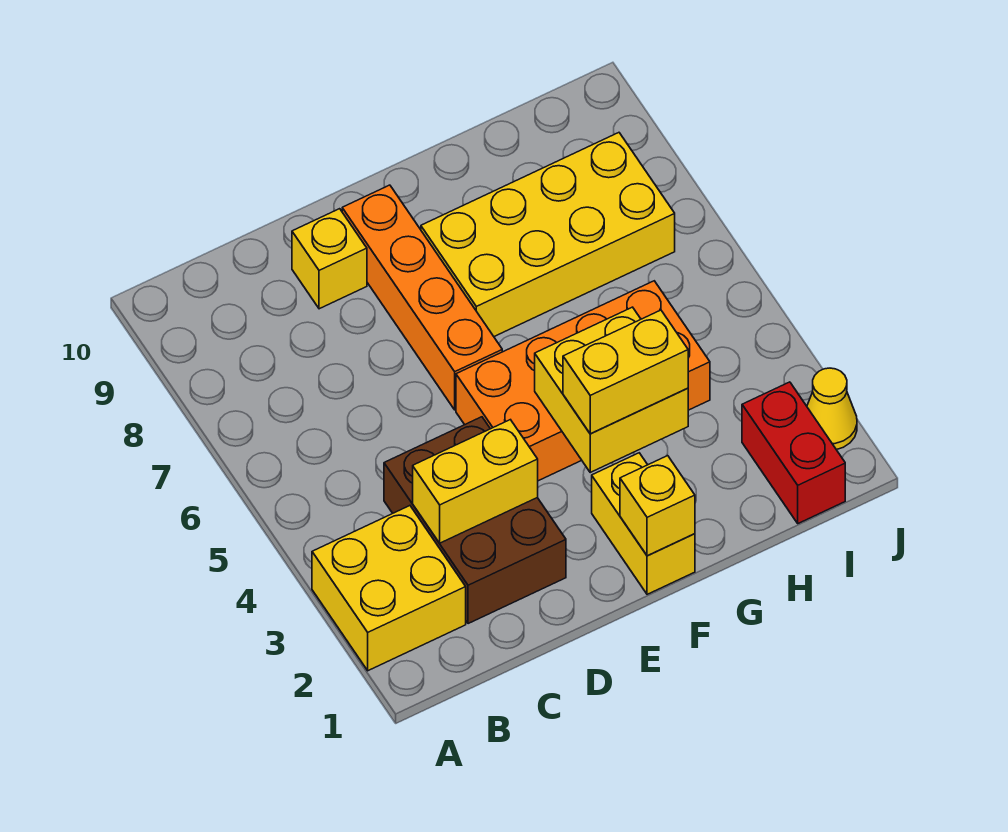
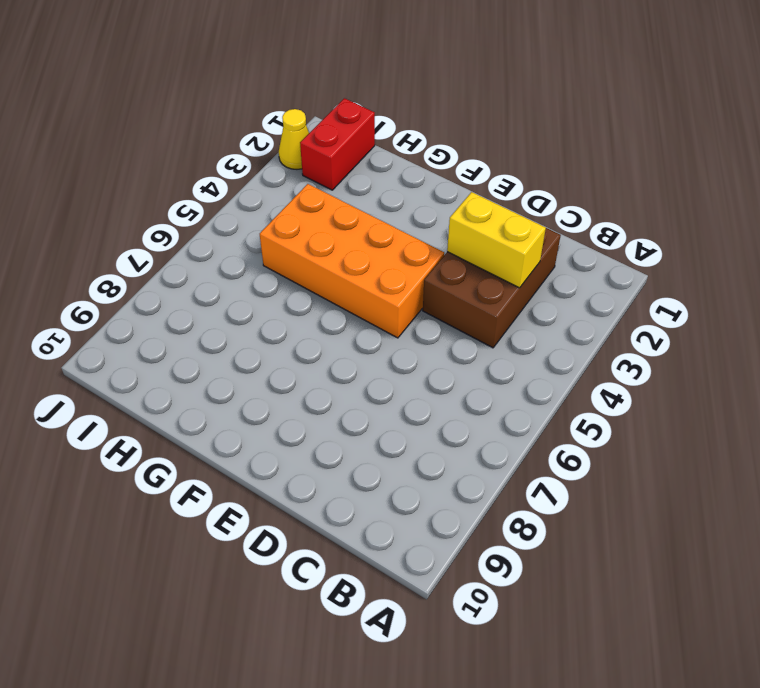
none -> yellow 2x2 brick [312,506,466,671]
none -> yellow 1x1 brick [292,209,367,309]
none -> orange 1x4 brick [342,185,502,410]

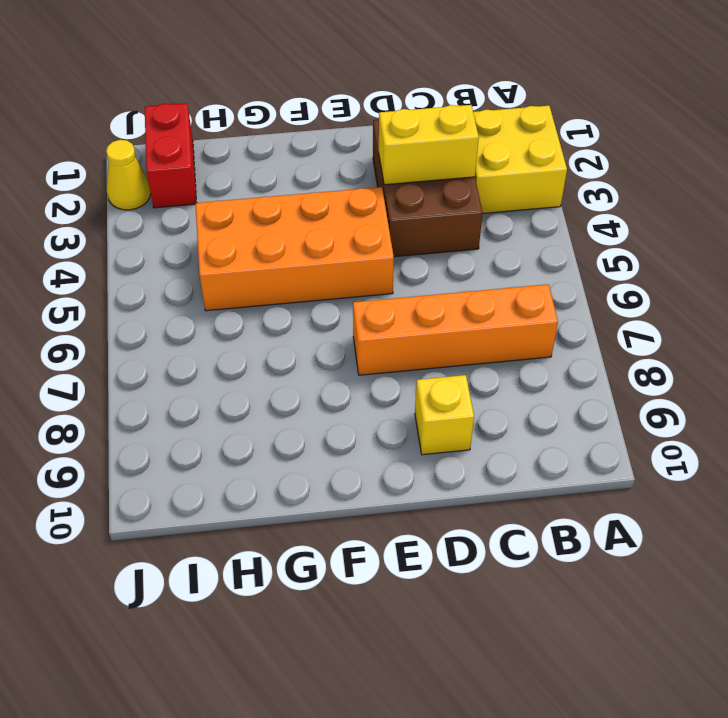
orange 1x4 brick [353,284,558,375] -> orange 1x4 brick turned to [342,185,502,410]
none -> yellow 1x2 brick [592,453,695,594]
none -> yellow 2x4 brick [421,133,675,336]
none -> yellow 1x1 brick [620,456,695,556]

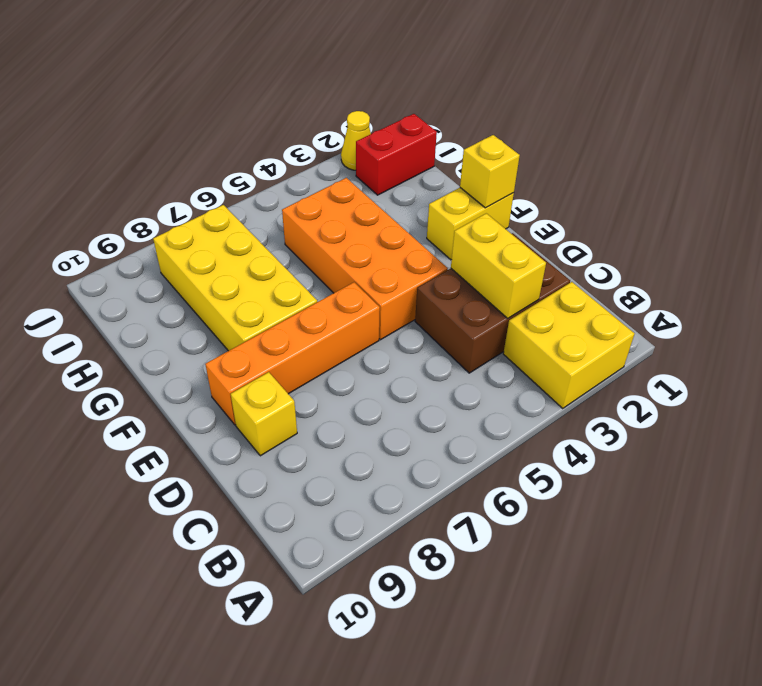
none -> yellow 2x2 brick [535,307,688,472]
none -> yellow 1x2 brick [563,310,688,434]

